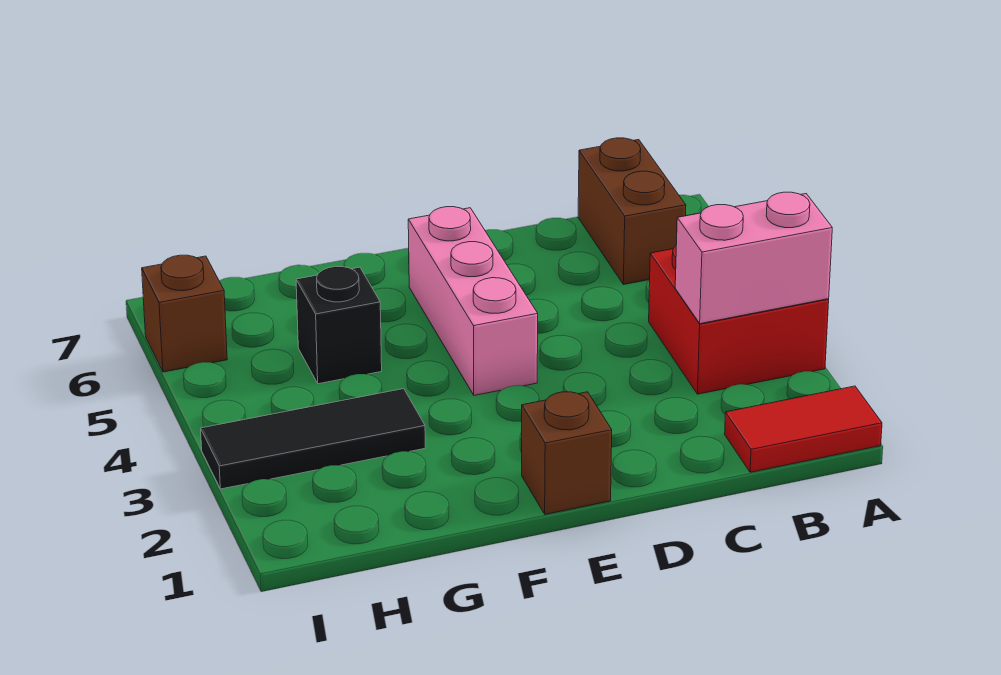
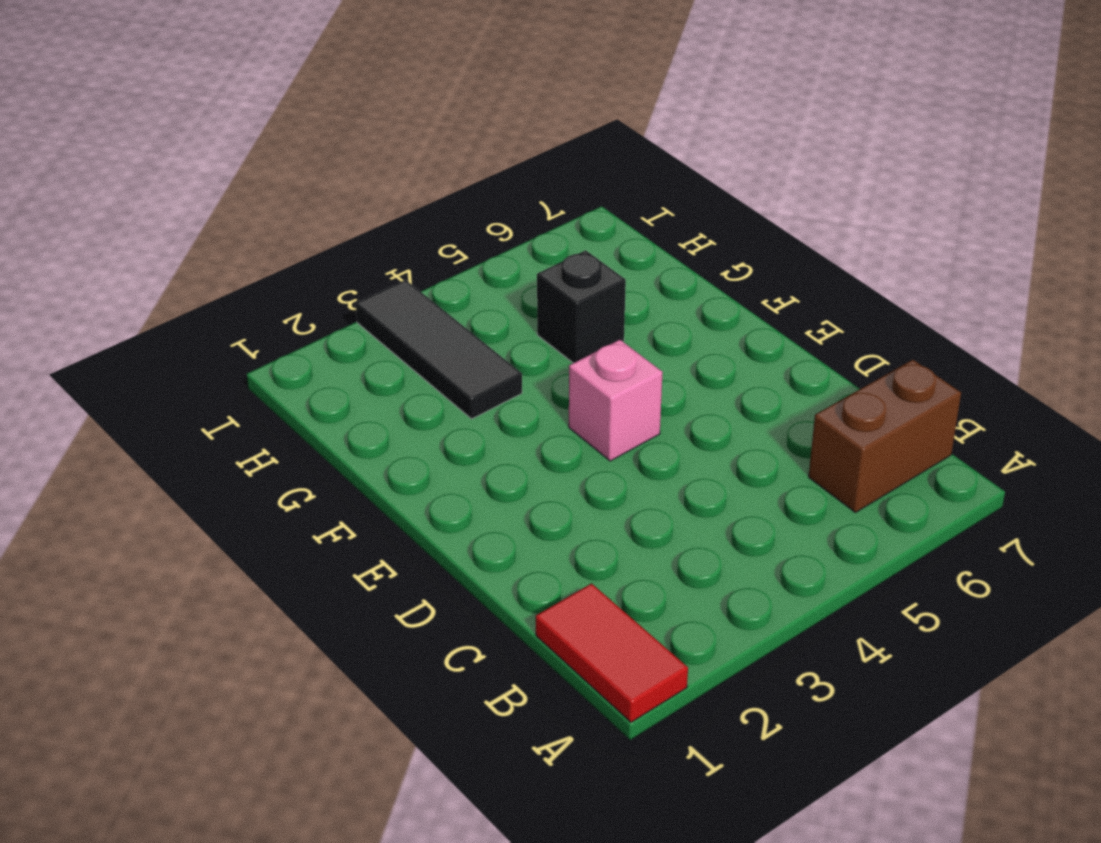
pink 1x1 brick [569,339,663,461] -> pink 1x3 brick [408,207,538,395]
none -> red 2x2 brick [649,246,829,394]
none -> brown 1x1 brick [522,392,612,514]

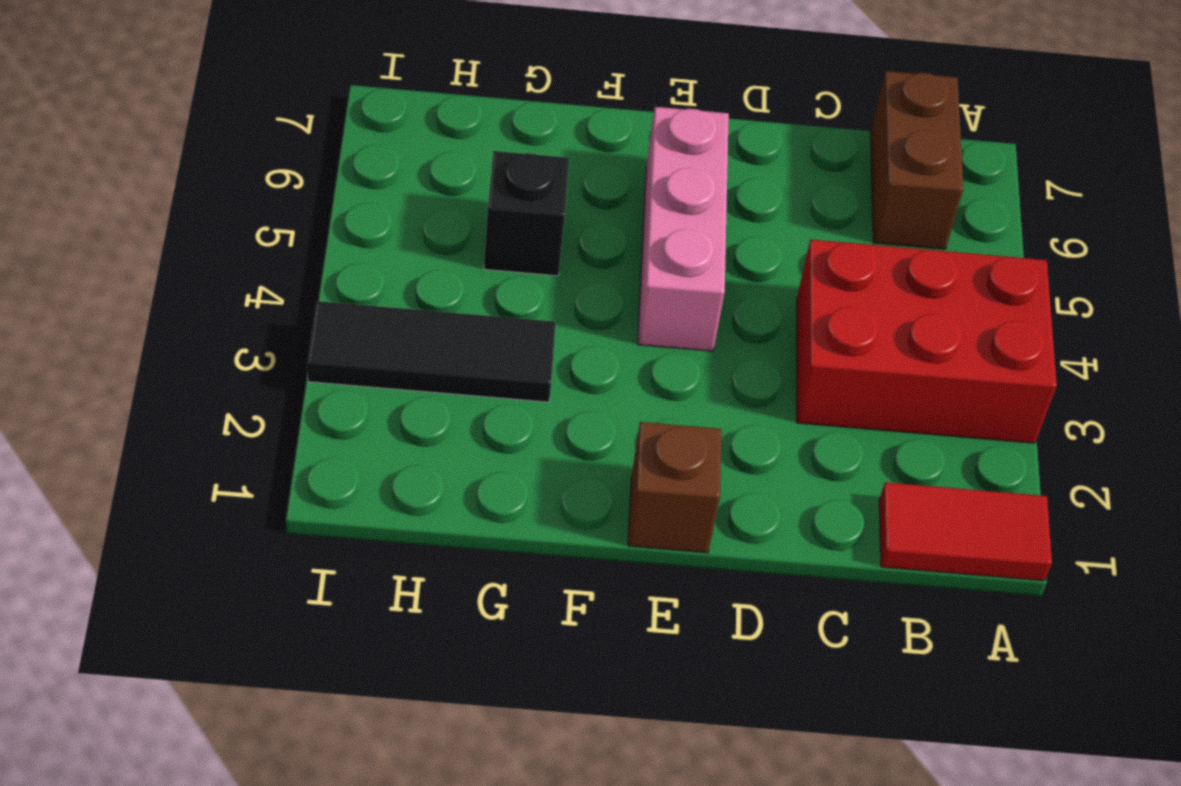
red 2x3 brick [797,240,1057,443] -> red 2x2 brick [649,246,829,394]
none -> brown 1x1 brick [142,255,227,372]
none -> pink 1x2 brick [675,192,832,324]

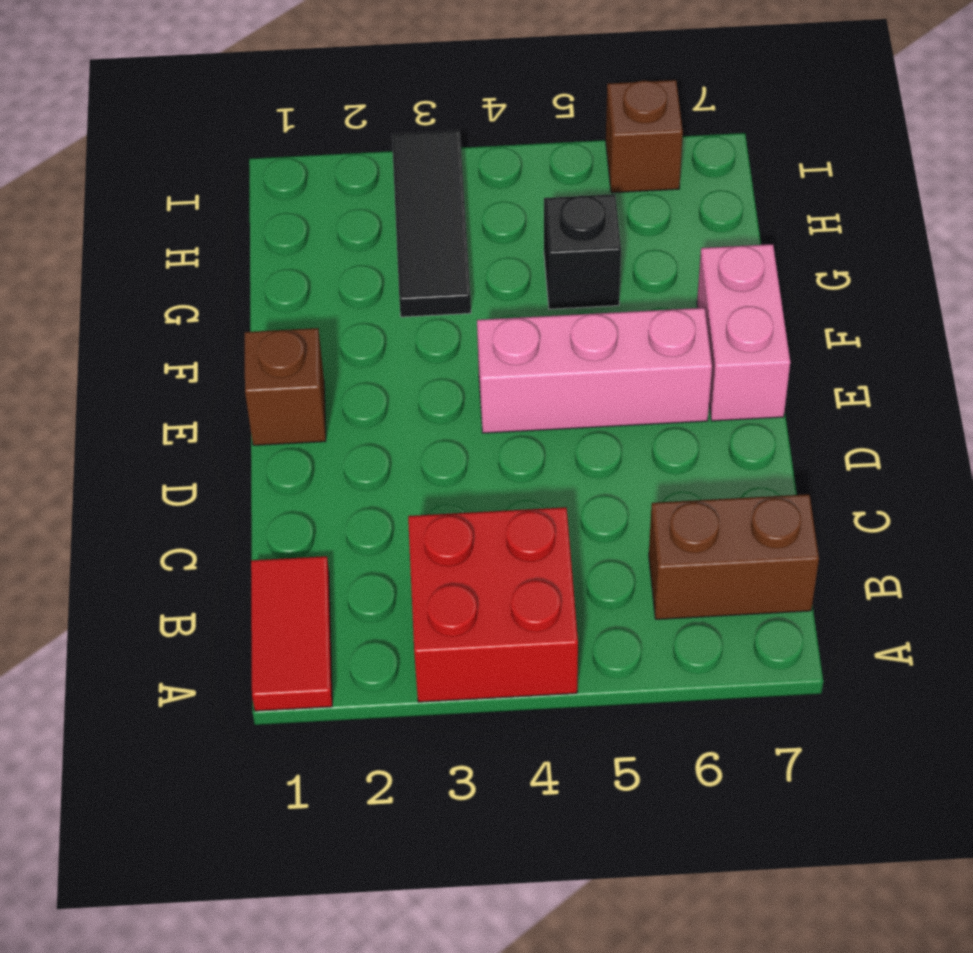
pink 1x2 brick [697,244,790,421] -> pink 1x2 brick moved to [675,192,832,324]

